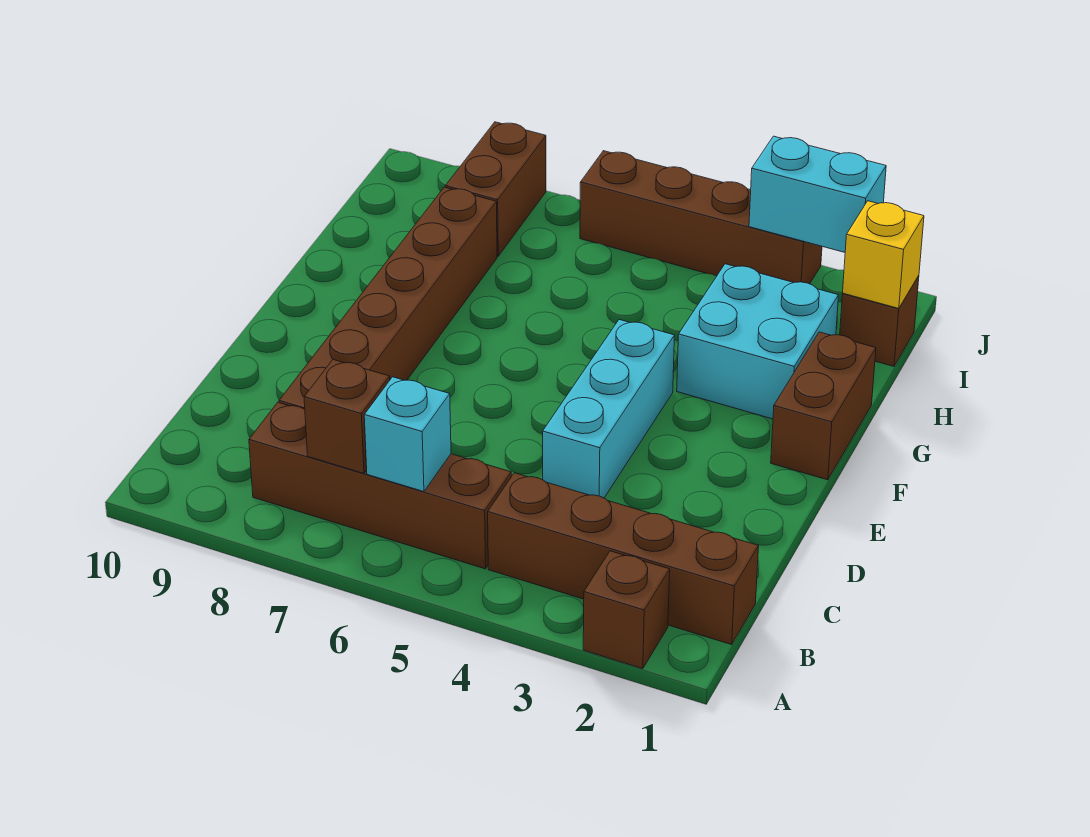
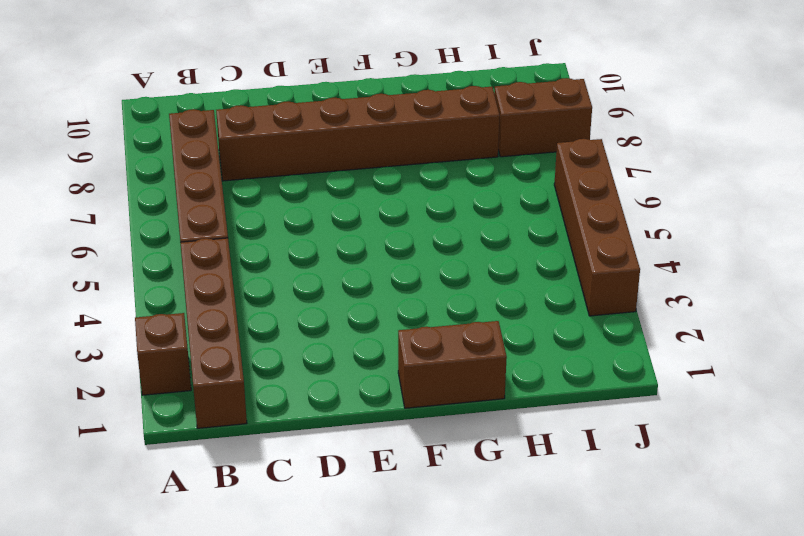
none -> cyan 1x3 brick [543,320,675,498]
none -> cyan 2x2 brick [677,264,839,419]
none -> brown 1x1 brick [840,276,919,366]

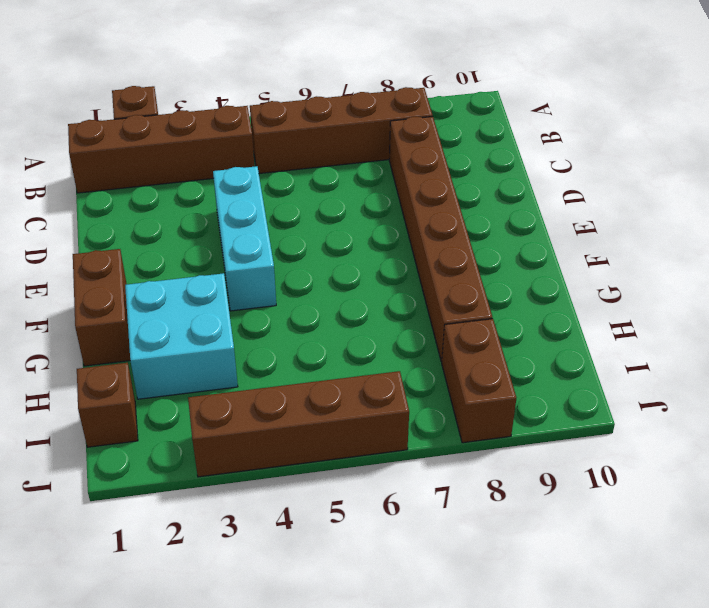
none -> cyan 1x1 brick [364,377,451,492]
none -> brown 1x1 brick [304,360,390,473]
none -> yellow 1x1 brick [843,201,924,308]

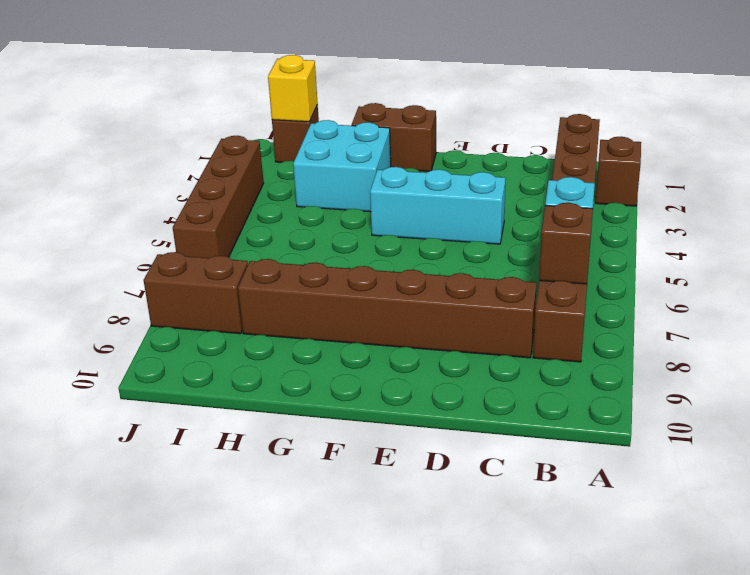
none -> cyan 1x2 brick [749,136,886,252]

